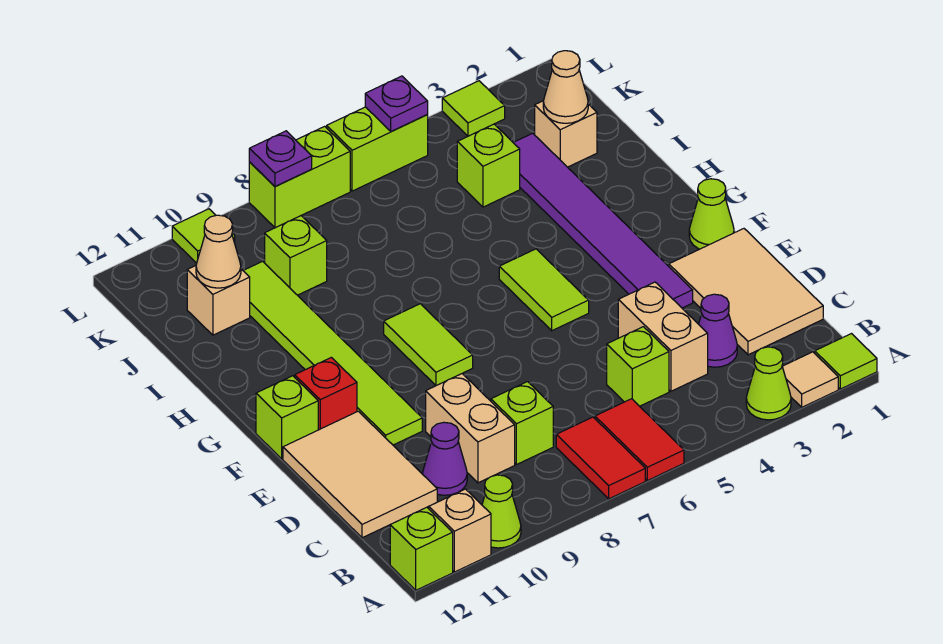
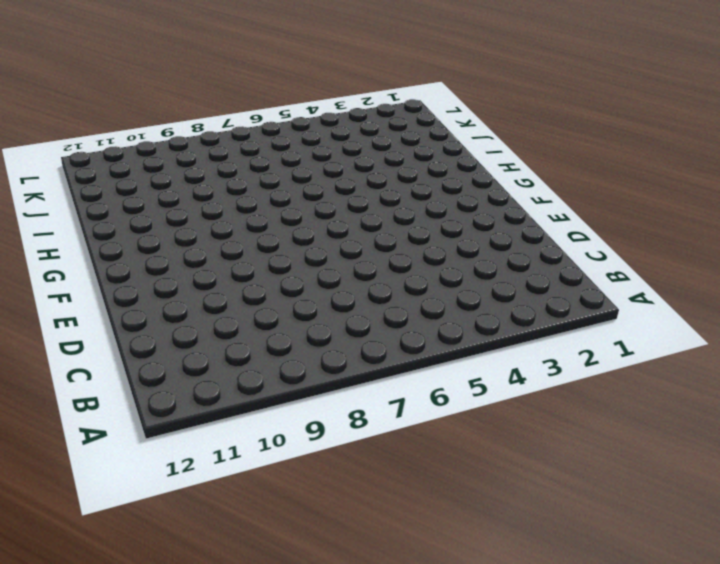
none -> lime 1x1 tile [815,334,877,389]
none -> tan 1x1 tile [782,352,838,407]
none -> lime 1x1 cone [746,347,791,420]
none -> red 1x2 tile [595,399,684,481]

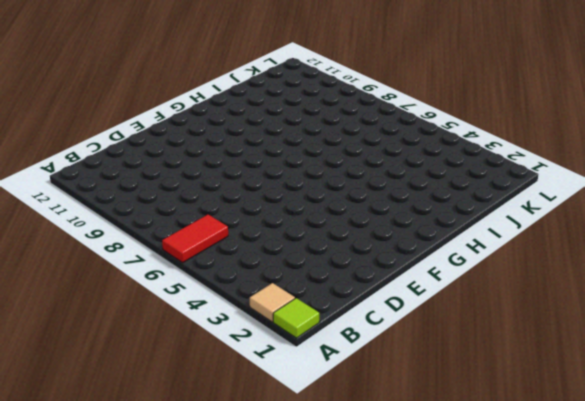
none -> lime 1x1 cone [746,347,791,420]
none -> red 1x2 tile [556,417,645,499]
none -> lime 1x1 cone [482,475,521,548]
none -> tan 1x1 brick [429,489,491,572]

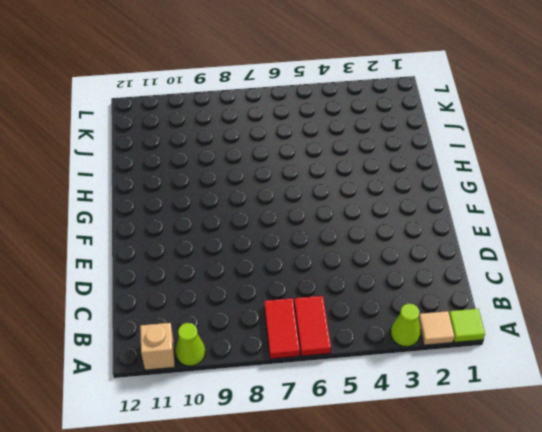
none -> lime 1x1 brick [390,507,453,590]
none -> tan 2x3 tile [669,229,823,355]
none -> purple 1x1 cone [699,294,737,367]
none -> tan 1x2 brick [618,282,708,391]

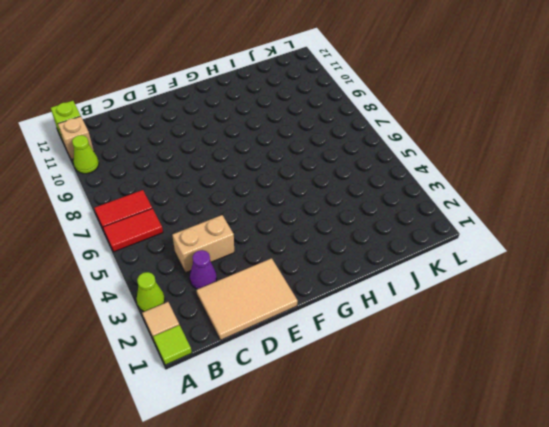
none -> lime 1x1 brick [607,327,669,406]
none -> lime 1x1 brick [491,382,553,465]
none -> tan 1x2 brick [426,374,515,483]
none -> purple 1x1 cone [423,422,467,495]

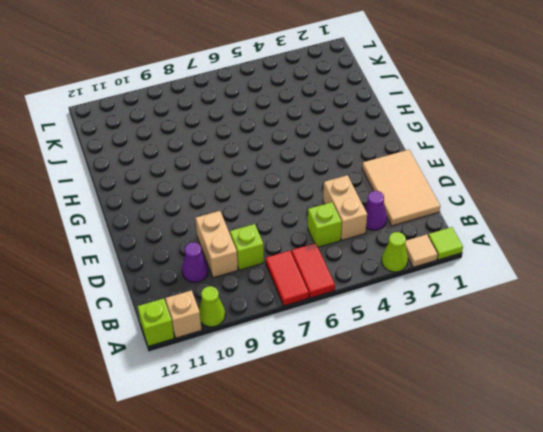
none -> tan 2x3 tile [283,411,437,538]
none -> purple 1x6 tile [513,133,693,308]
none -> lime 1x6 tile [243,261,422,445]
none -> lime 1x1 cone [689,179,734,249]

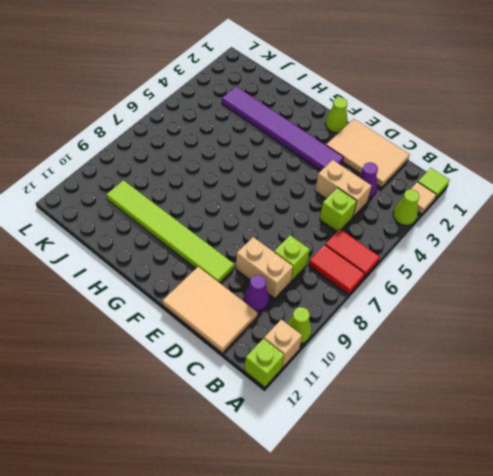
none -> lime 1x2 tile [499,249,589,331]
none -> lime 1x2 tile [384,304,473,386]
none -> red 1x1 brick [295,357,357,430]
none -> lime 1x1 brick [256,376,318,459]

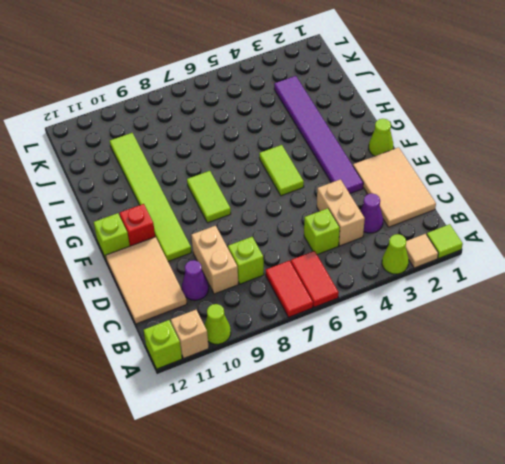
none -> tan 1x1 brick [535,101,597,167]
none -> lime 1x1 brick [457,124,520,207]
none -> lime 1x1 brick [265,216,327,295]
none -> tan 1x1 brick [187,266,250,335]

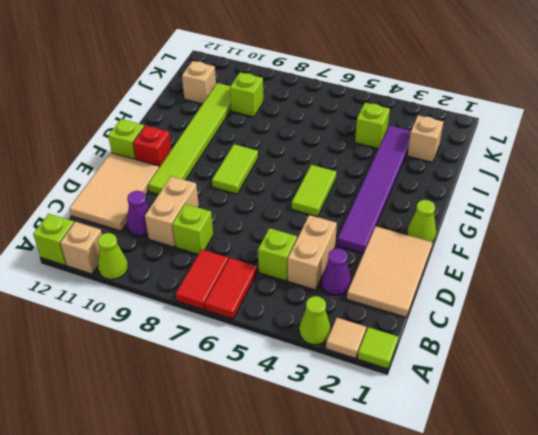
none -> lime 1x1 tile [442,81,505,136]
none -> lime 1x2 brick [327,107,428,191]
none -> lime 1x2 brick [249,126,350,228]
none -> lime 1x1 tile [172,209,235,263]

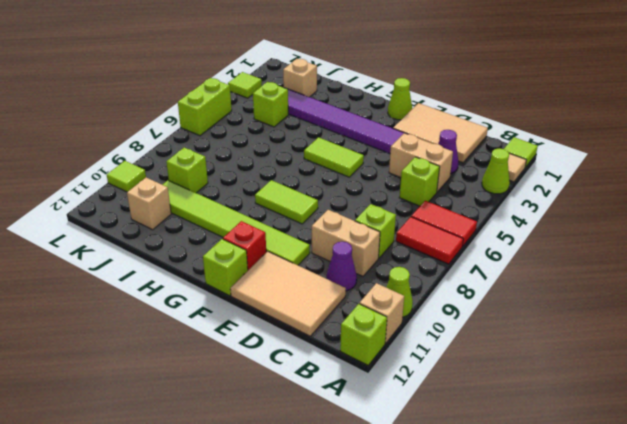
none -> lime 1x2 brick [249,126,350,228]
none -> tan 1x1 cone [543,51,588,123]
none -> tan 1x1 cone [196,215,241,288]
none -> purple 1x1 plate [365,76,428,132]

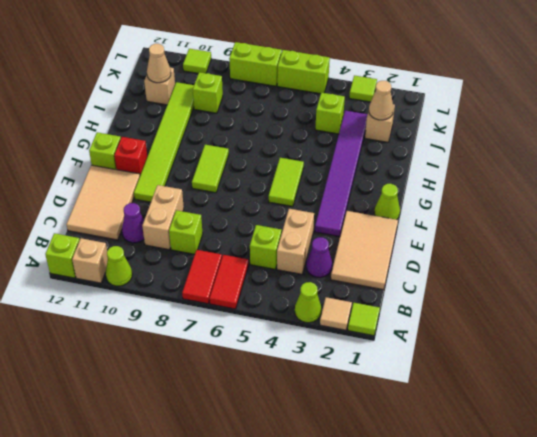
none -> purple 1x1 plate [365,76,428,132]
none -> purple 1x1 plate [249,131,312,187]

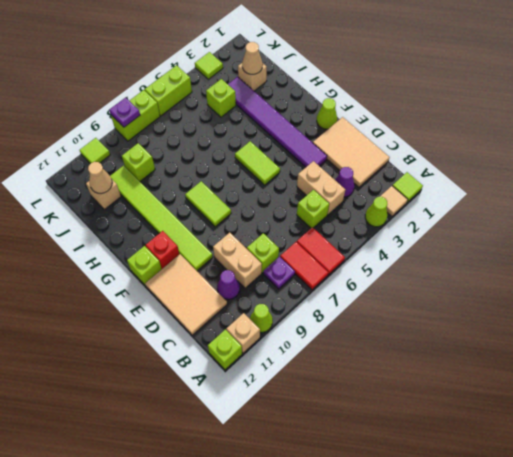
purple 1x1 plate [263,257,295,289] -> purple 1x1 plate moved to [365,76,428,132]

